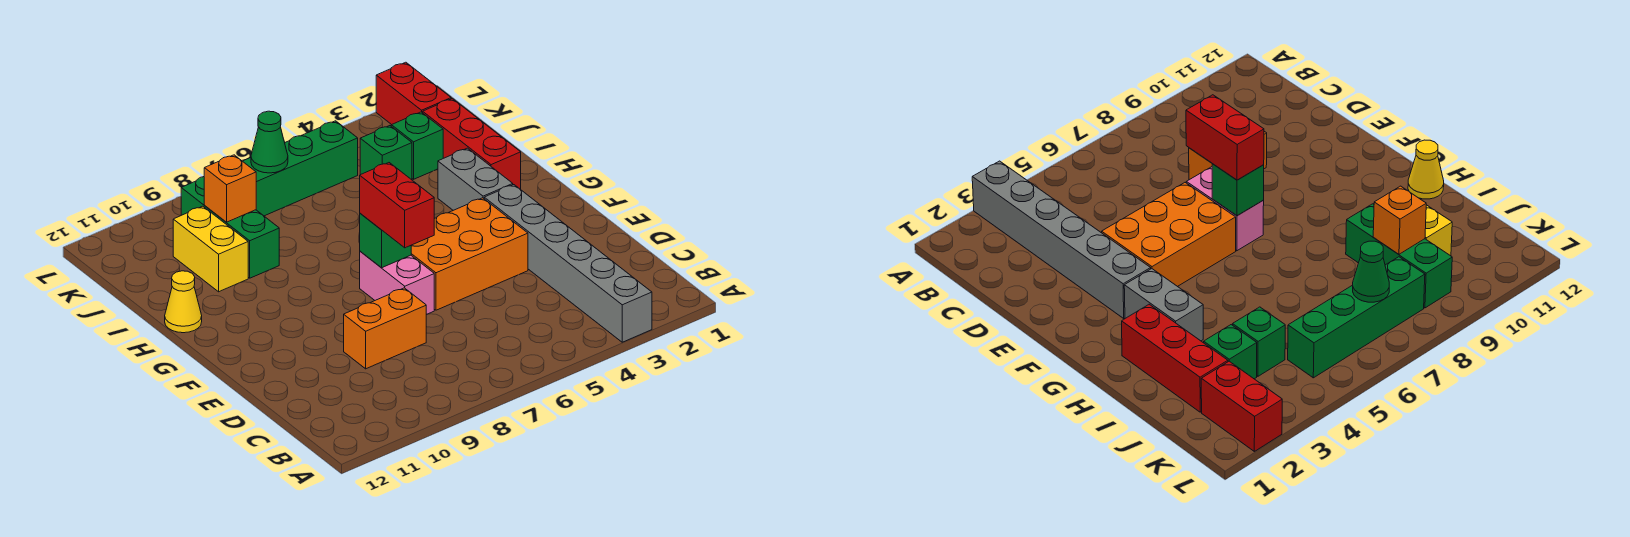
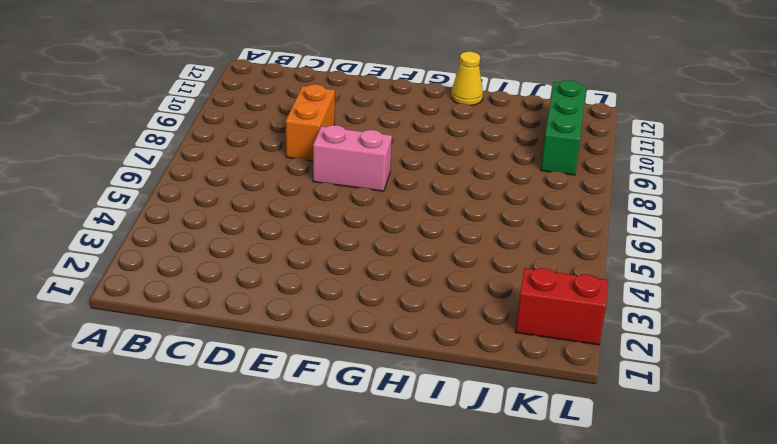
green 1x3 brick [541,80,586,175] -> green 1x3 brick turned to [181,177,279,278]
none -> grey 1x6 brick [484,185,652,342]
none -> orange 2x3 brick [411,198,528,310]
none -> grey 1x2 brick [438,148,513,210]

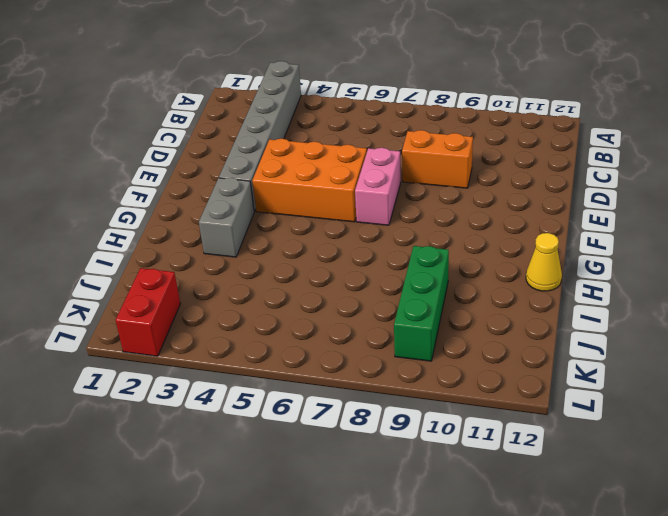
none -> red 1x3 brick [423,99,521,189]
none -> yellow 1x2 brick [173,206,248,292]
none -> green 1x1 brick [391,112,443,179]

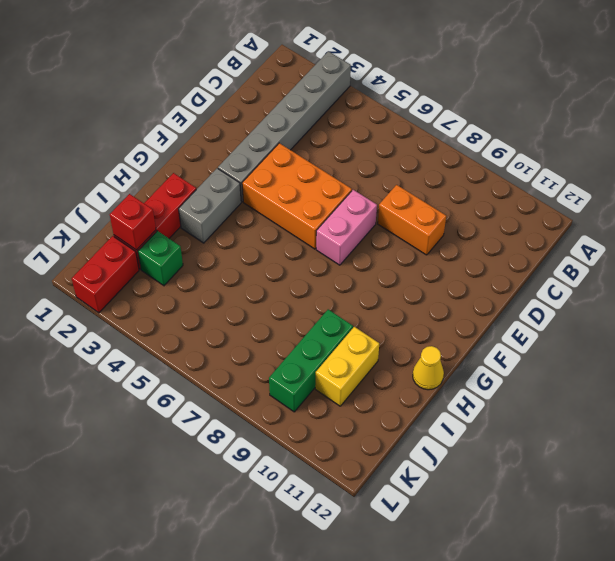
red 1x1 brick [110,194,156,250] -> none
none -> green 1x1 brick [360,126,412,180]
none -> green 1x4 brick [243,121,358,216]
none -> green 1x1 brick [360,214,411,268]

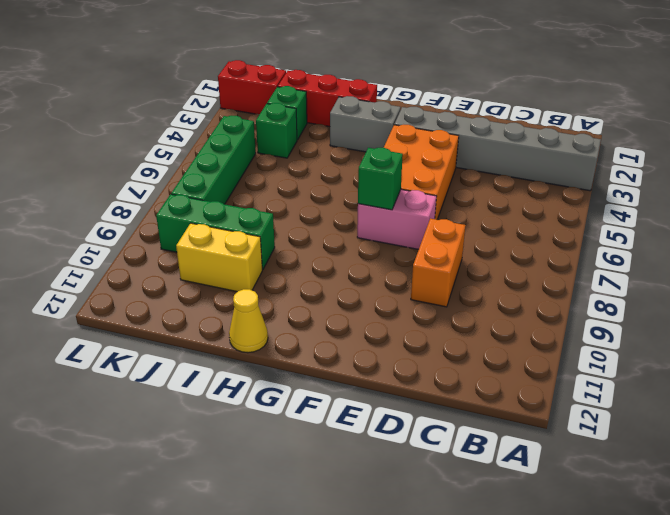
none -> orange 1x1 brick [204,155,256,222]
none -> green 1x1 cone [251,111,288,173]
none -> red 1x2 brick [360,163,434,248]

